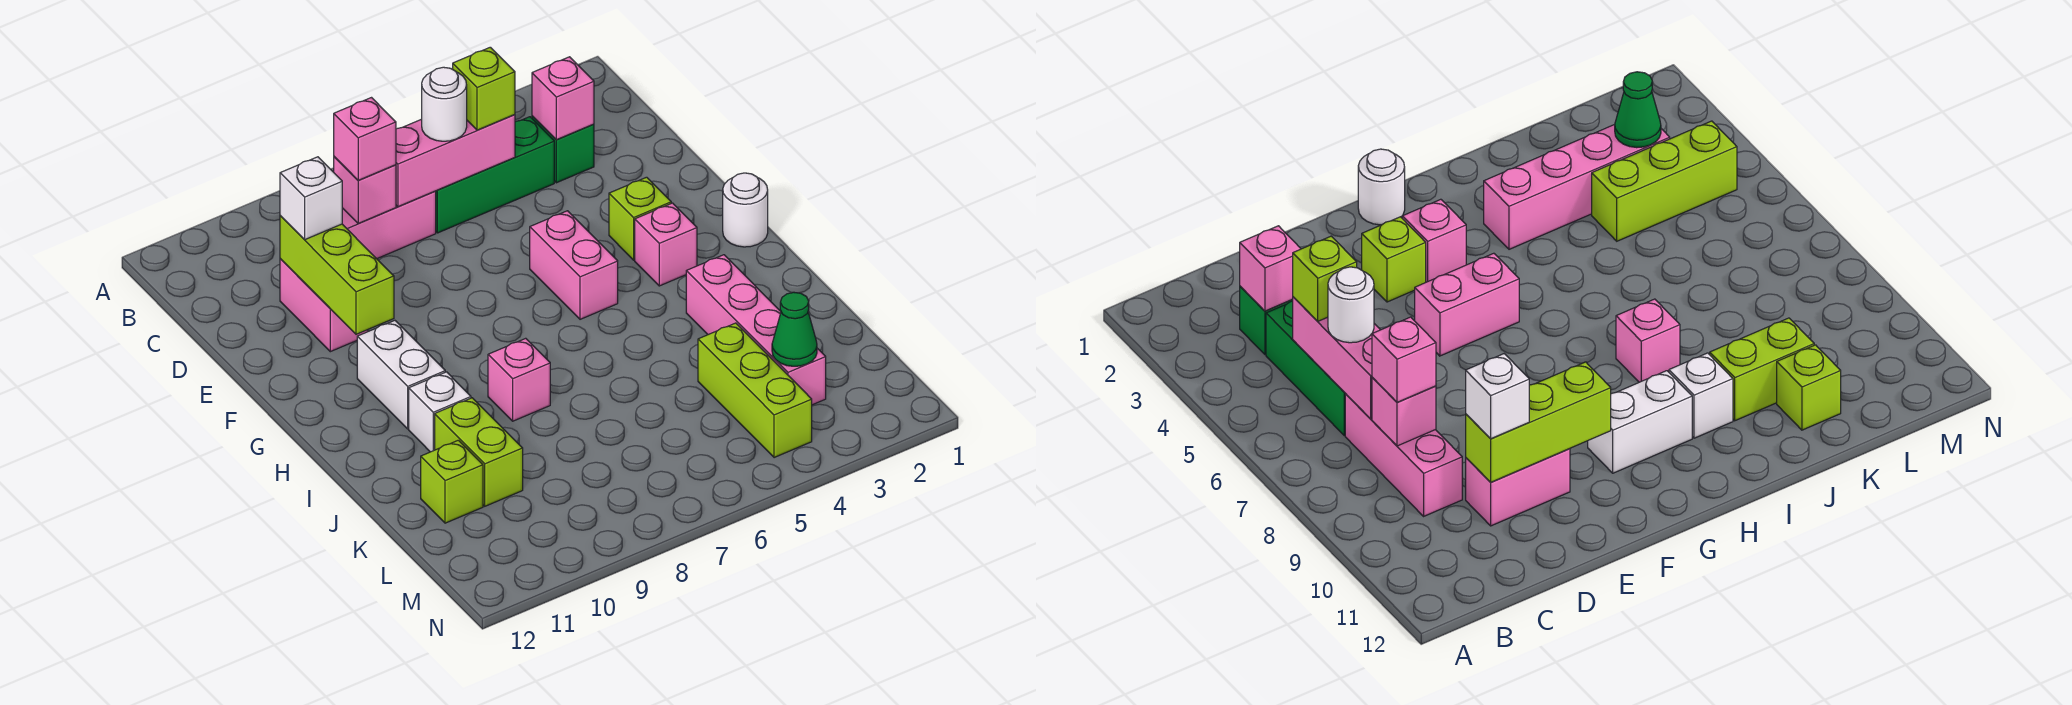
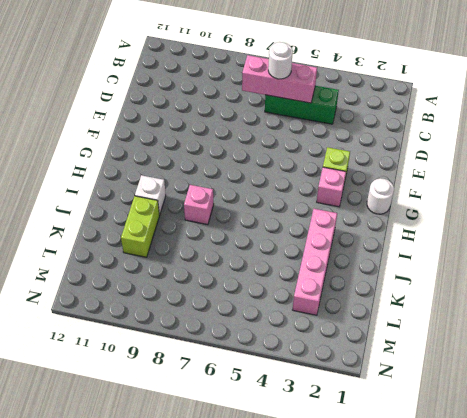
none -> green 1x1 brick [532,116,594,183]
none -> pink 1x3 brick [342,191,436,259]
none -> pink 1x2 brick [280,259,368,352]

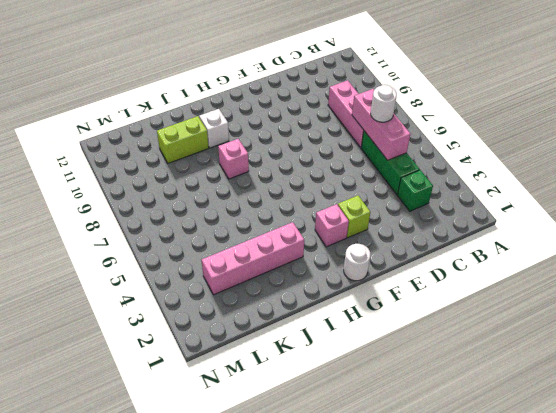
none -> pink 1x2 brick [280,259,368,352]
none -> pink 1x2 brick [530,211,618,319]
none -> white 1x2 brick [357,320,445,429]

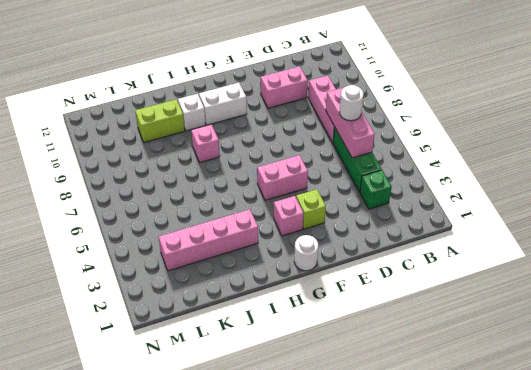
none -> lime 1x3 brick [698,323,812,458]
none -> lime 1x1 brick [421,440,483,523]
none -> pink 1x1 brick [532,57,594,140]

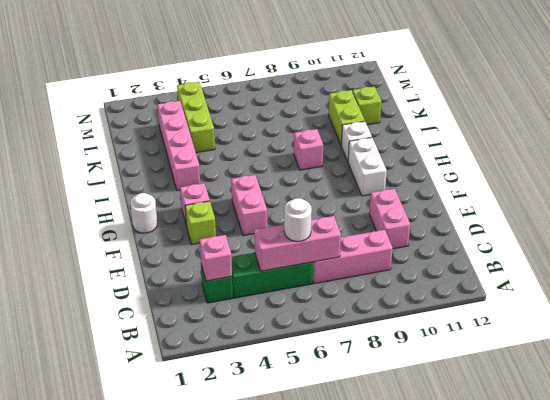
none -> pink 1x1 brick [334,157,396,223]
none -> lime 1x3 brick [280,216,394,334]
none -> green 1x1 cone [772,292,817,366]

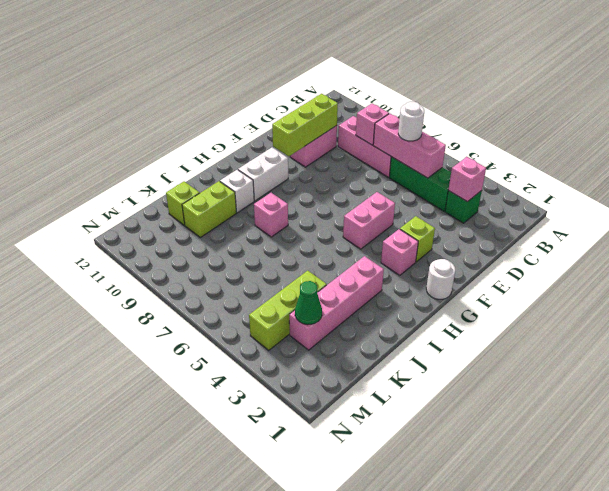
none -> lime 1x1 brick [453,47,515,130]
none -> pink 1x1 brick [334,98,396,180]
none -> white 1x1 brick [280,157,342,240]

